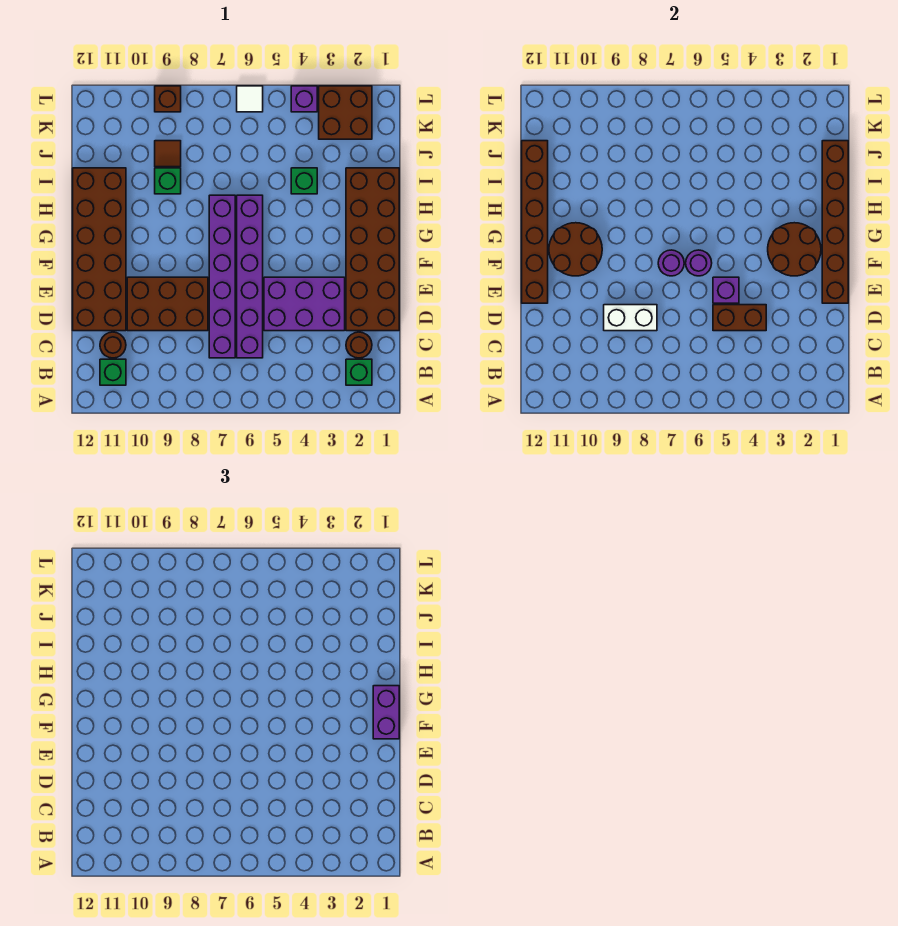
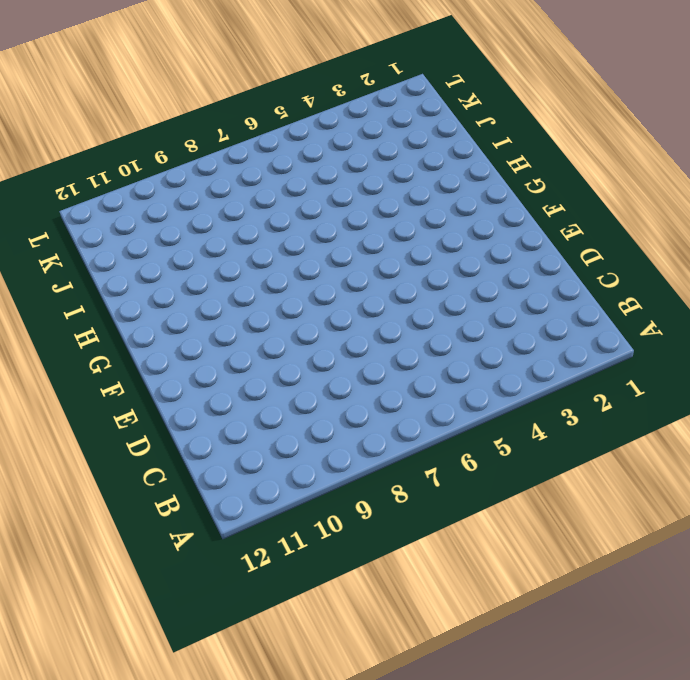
none -> green 1x1 brick [346,359,372,385]
none -> green 1x1 brick [100,359,126,385]
none -> brown 1x1 round brick [346,332,372,358]

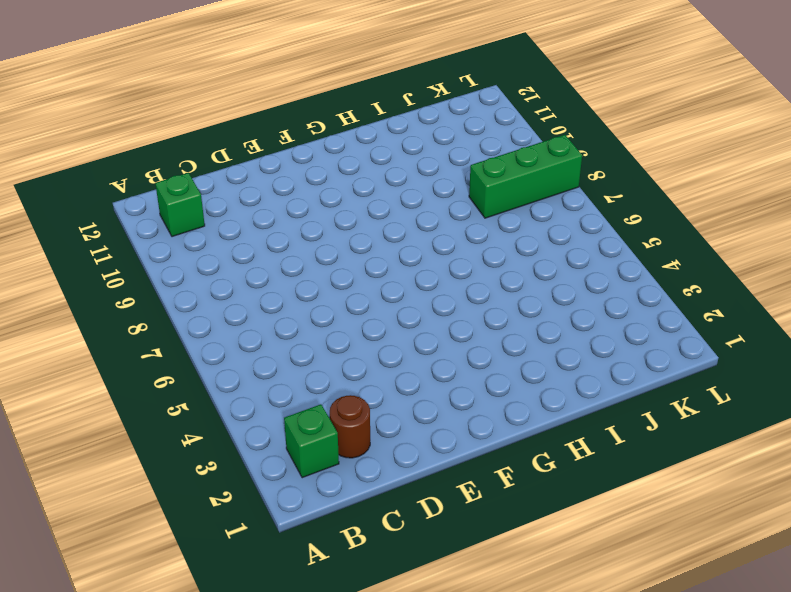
green 1x3 brick [469,135,582,218] -> none
none -> purple 1x6 brick [237,195,263,358]
none -> purple 1x6 brick [209,195,235,358]
none -> brown 1x1 round brick [100,332,126,358]

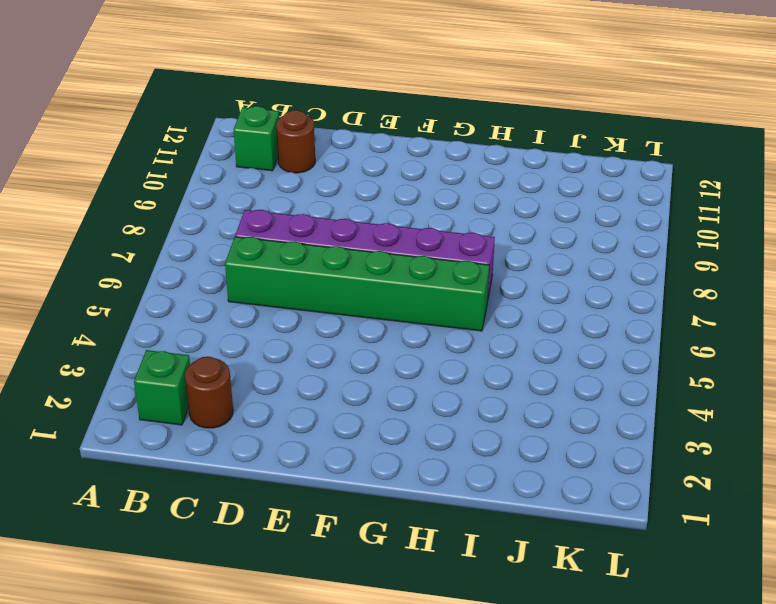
green 1x6 brick [225,237,489,331] -> purple 1x6 brick [237,195,263,358]
none -> brown 2x6 brick [346,168,399,331]
none -> purple 2x3 brick [264,277,345,331]
none -> brown 2x3 brick [127,277,208,331]

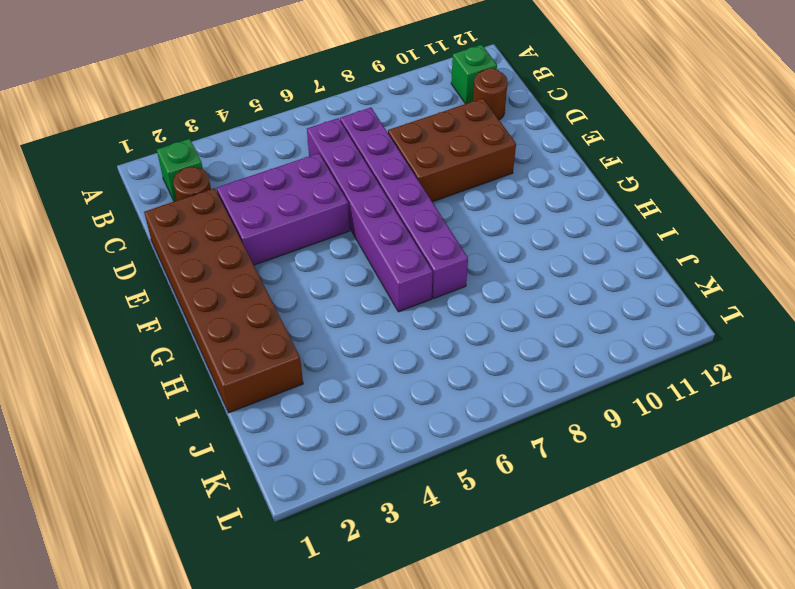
none -> brown 2x6 brick [73,168,126,331]
none -> green 1x1 brick [291,168,317,194]
none -> green 1x1 brick [155,168,181,194]

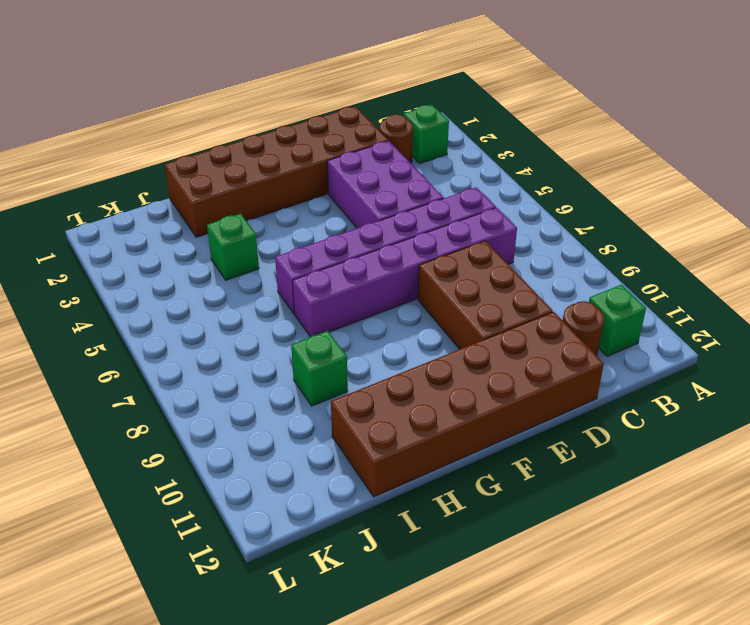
none -> brown 1x1 tile [155,141,181,167]
none -> brown 2x2 brick [319,86,372,139]
none -> purple 1x1 brick [291,86,317,112]

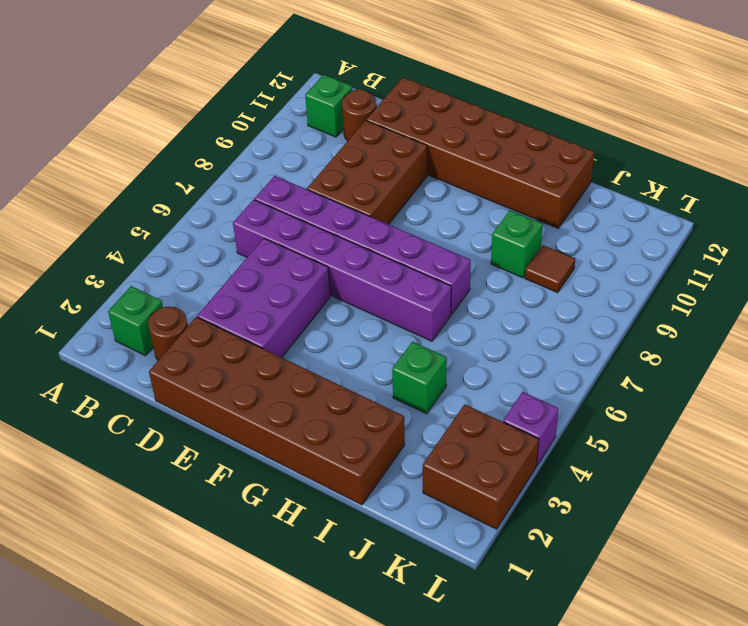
none -> white 1x1 tile [237,86,263,112]
none -> brown 1x1 brick [155,86,181,112]
none -> brown 1x2 brick [713,305,766,331]

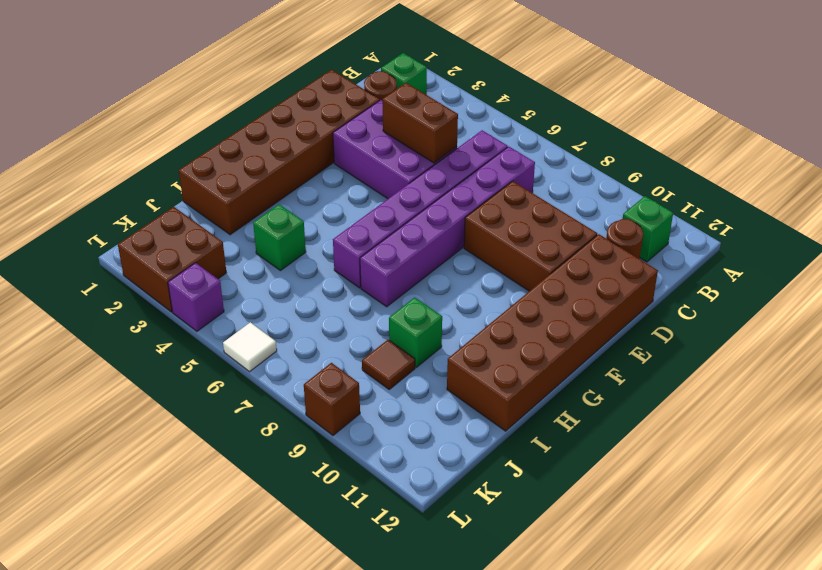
none -> white 1x2 brick [604,305,657,331]
none -> brown 1x6 brick [822,141,848,303]
none -> purple 1x1 brick [713,277,739,303]

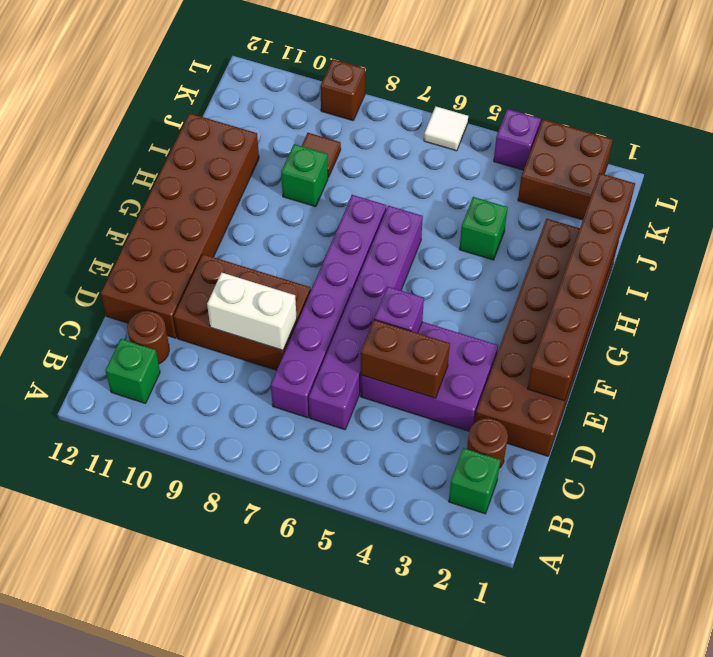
none -> brown 1x6 brick [522,141,548,303]
none -> brown 2x2 round brick [768,223,821,276]
none -> purple 1x1 round brick [686,250,712,276]

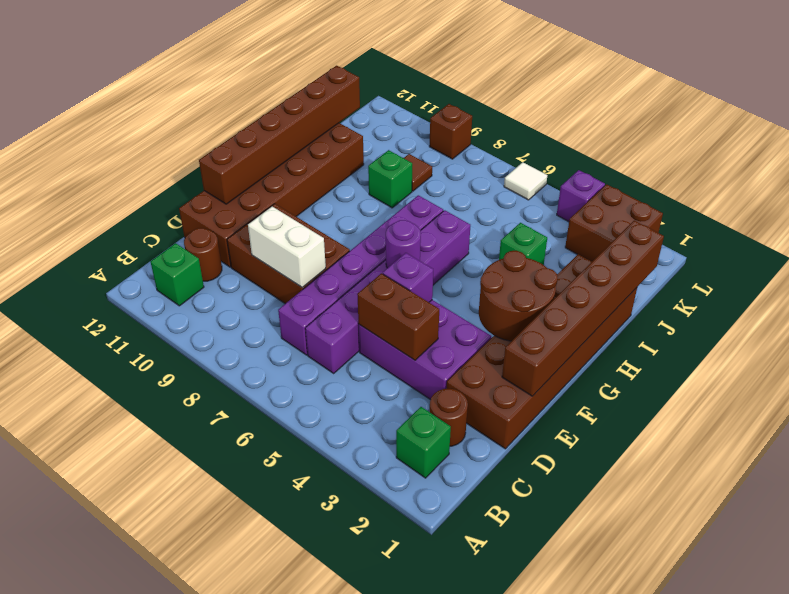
none -> purple 1x1 round brick [658,250,684,276]
none -> brown 2x2 round brick [549,223,602,276]
none -> purple 1x2 brick [373,686,399,739]

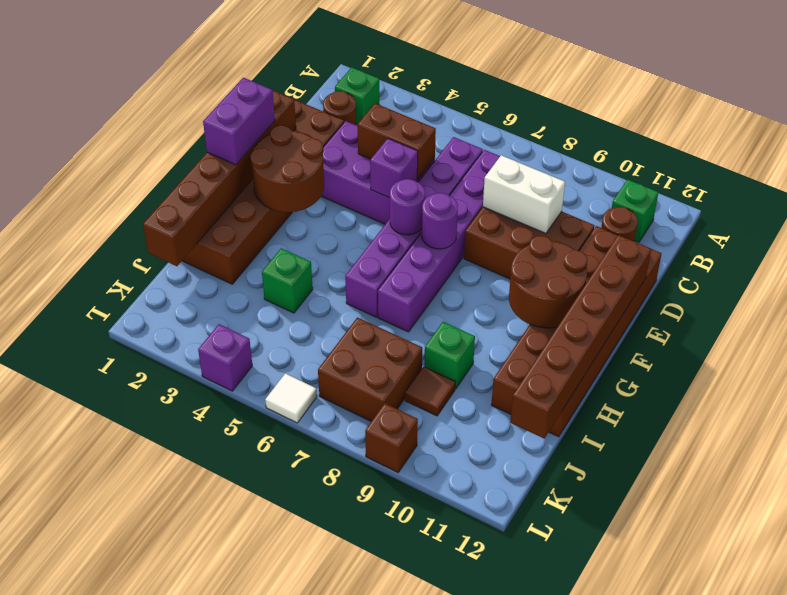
brown 2x2 brick [318,317,422,421] -> brown 2x2 brick moved to [319,86,372,139]

